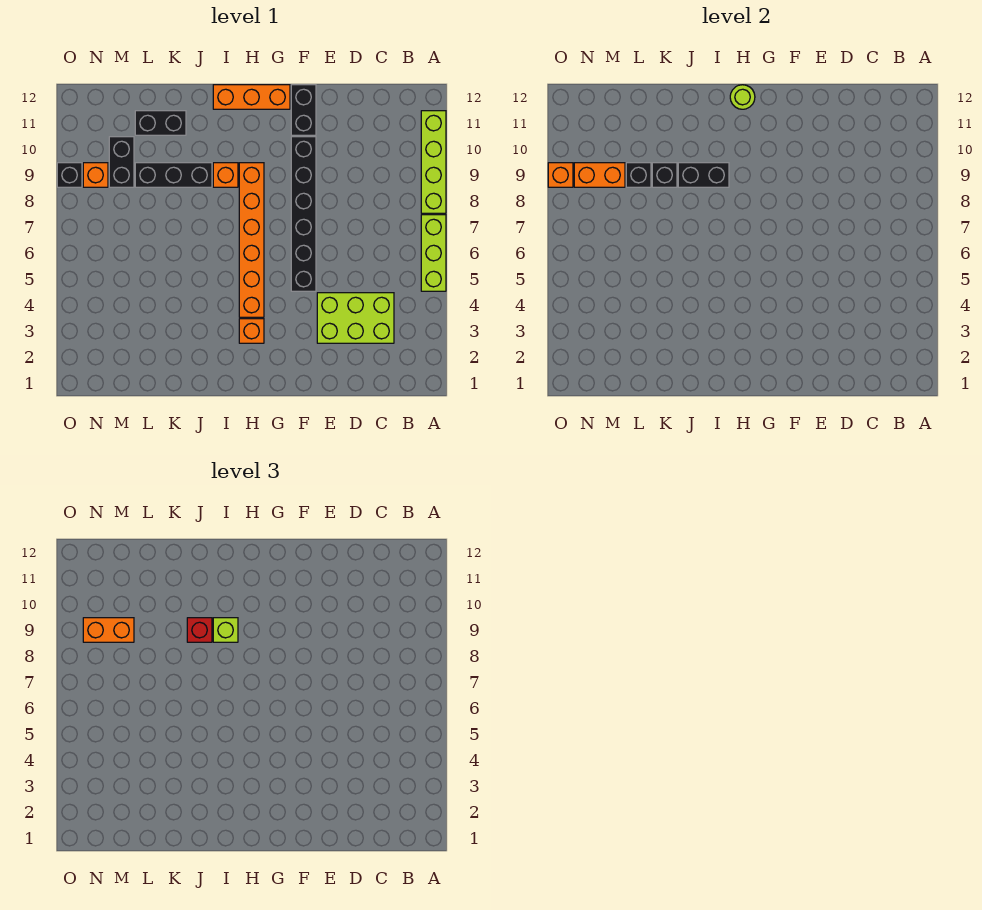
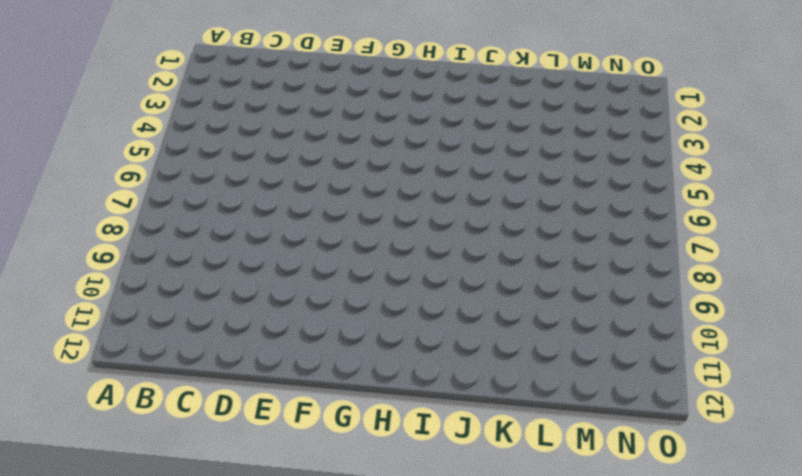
none -> lime 1x3 brick [421,215,446,291]
none -> lime 1x4 brick [421,111,446,213]
none -> lime 2x3 brick [317,293,394,343]

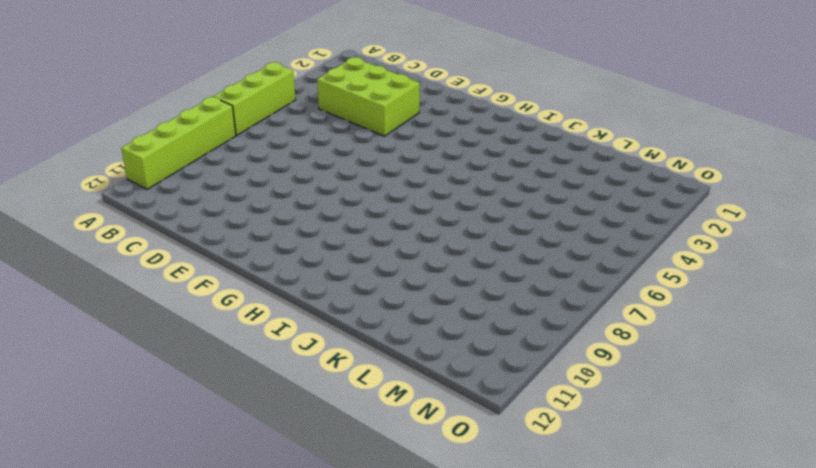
none -> black 1x6 brick [291,137,316,291]
none -> black 1x2 brick [291,85,316,135]
none -> orange 1x3 brick [213,85,290,109]

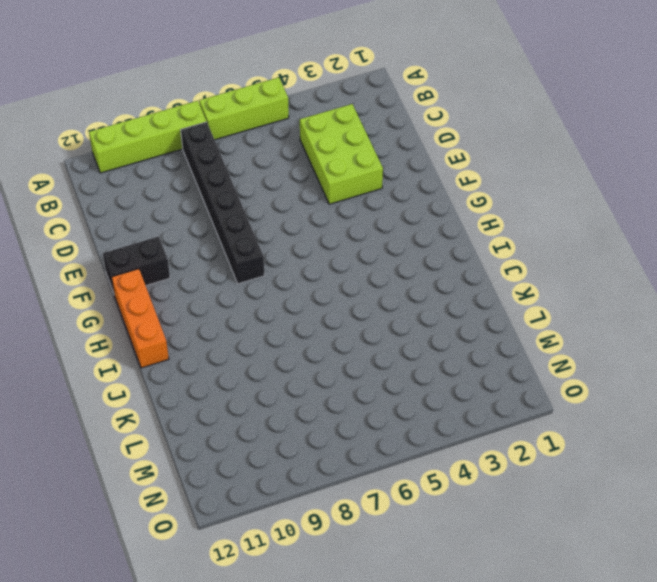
black 1x6 brick [181,122,265,284] -> black 1x6 brick turned to [291,137,316,291]
none -> orange 1x1 brick [239,319,264,343]
none -> orange 1x6 brick [239,163,264,317]
none -> orange 1x1 brick [213,163,238,187]

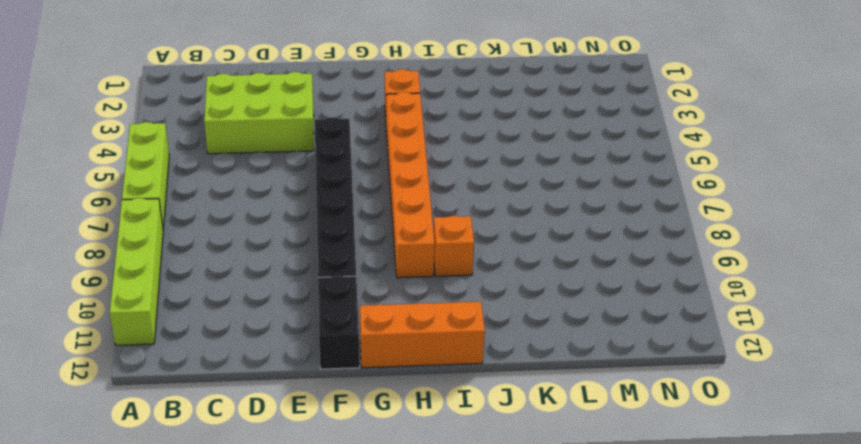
none -> black 1x3 brick [135,163,212,187]
none -> black 1x2 brick [135,111,186,135]
none -> black 1x2 brick [109,137,134,187]

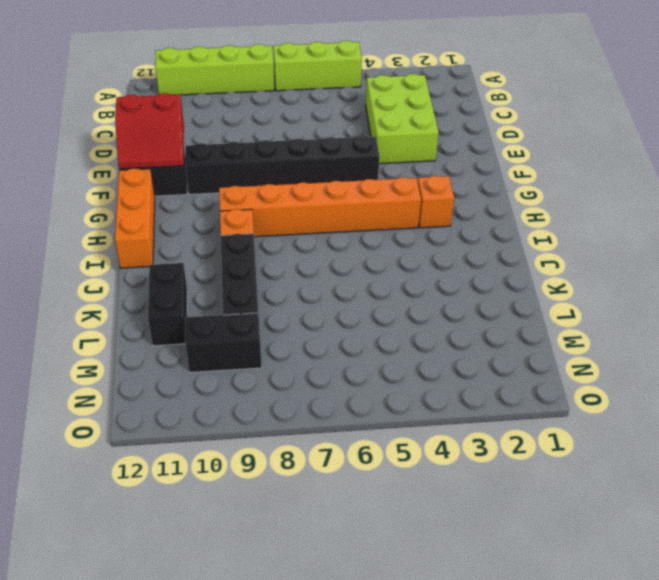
red 2x2 slope [115,93,184,169] -> none
none -> orange 1x1 brick [83,163,108,187]
none -> black 1x1 brick [57,163,82,187]
none -> lime 1x1 round brick [730,85,755,109]

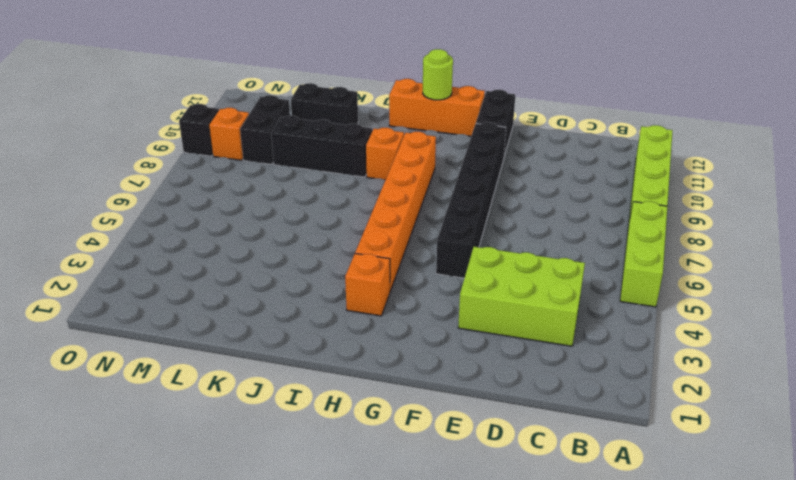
none -> black 1x2 brick [678,163,729,187]
none -> black 1x1 brick [652,163,677,187]
none -> black 1x1 brick [626,163,651,187]

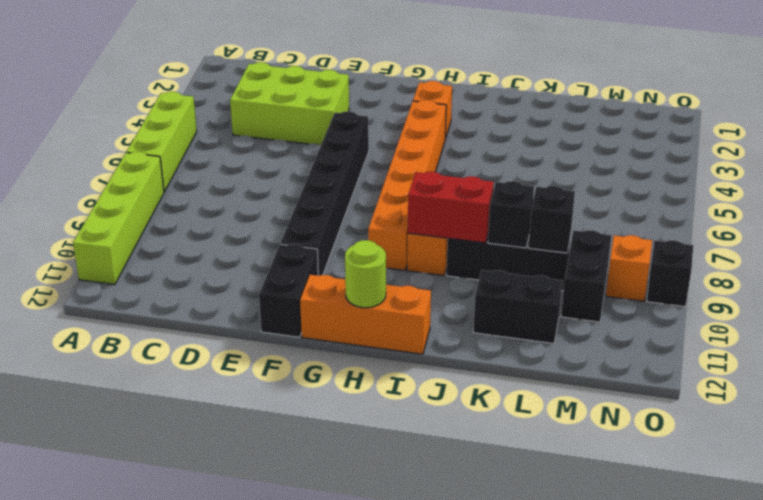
red 1x2 brick [408,172,494,243] -> black 1x2 brick [678,163,729,187]
none -> orange 1x2 brick [574,163,625,187]
none -> orange 1x1 brick [548,163,573,187]
none -> lime 1x1 brick [213,618,238,642]

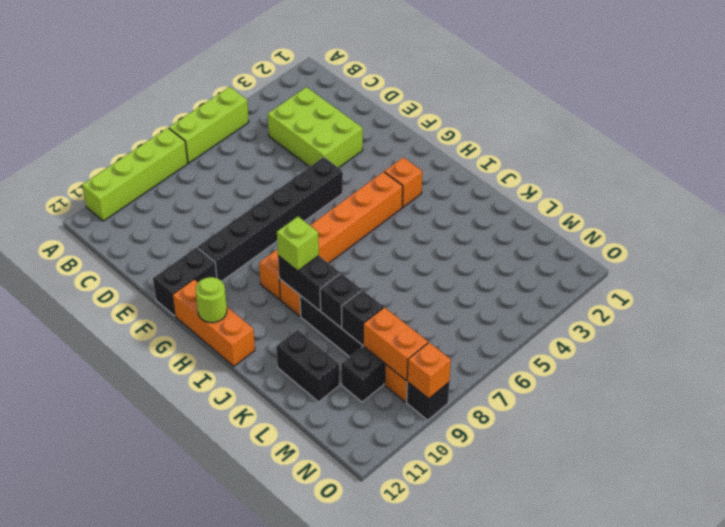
none -> red 1x1 brick [187,618,212,642]
none -> orange 1x2 brick [83,618,134,642]

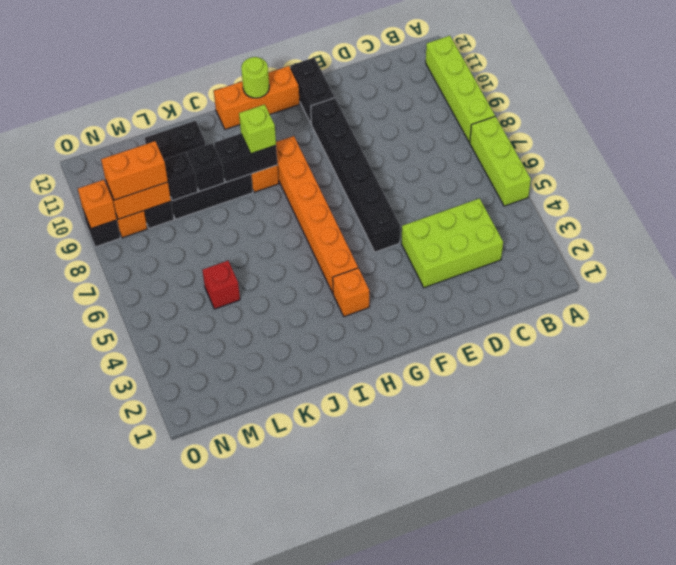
red 1x1 brick [202,261,240,309] -> red 1x1 brick moved to [187,618,212,642]

